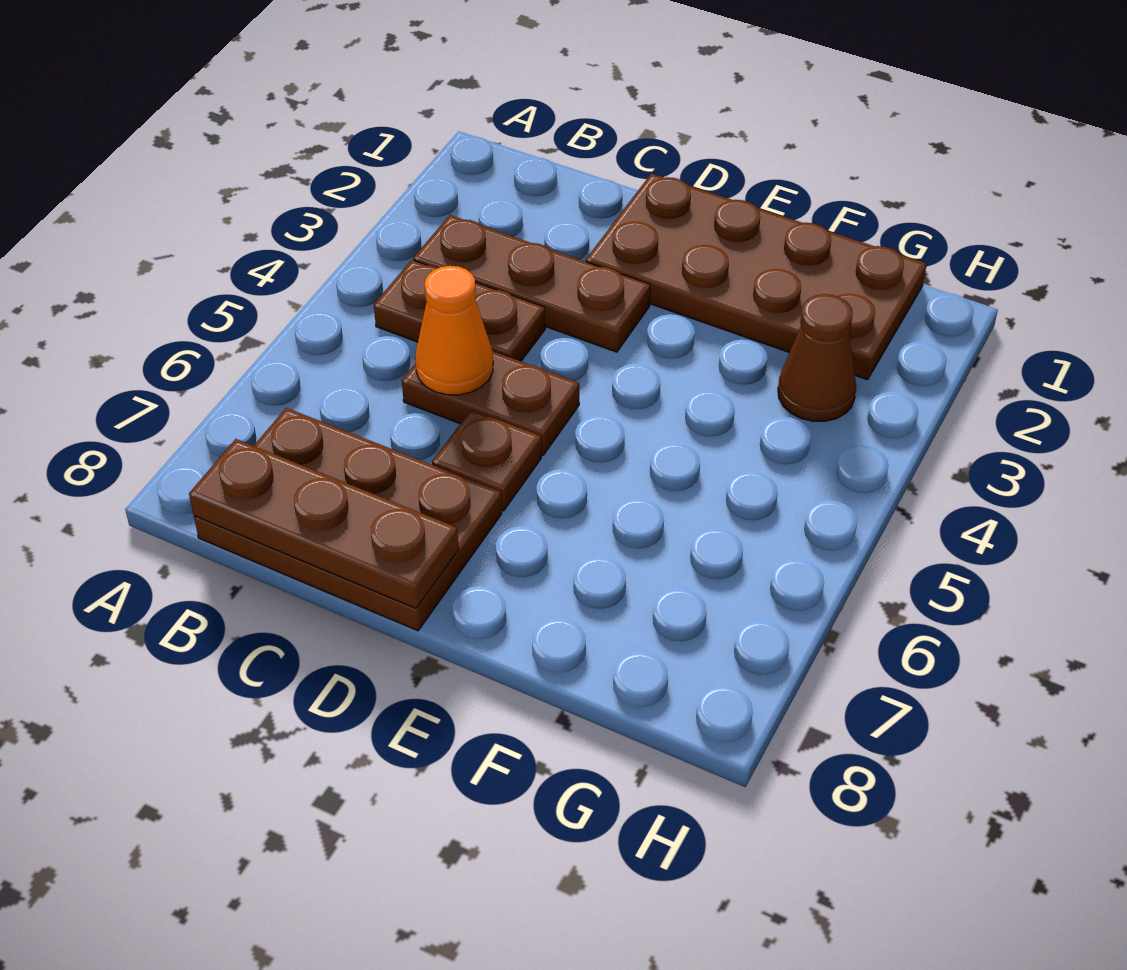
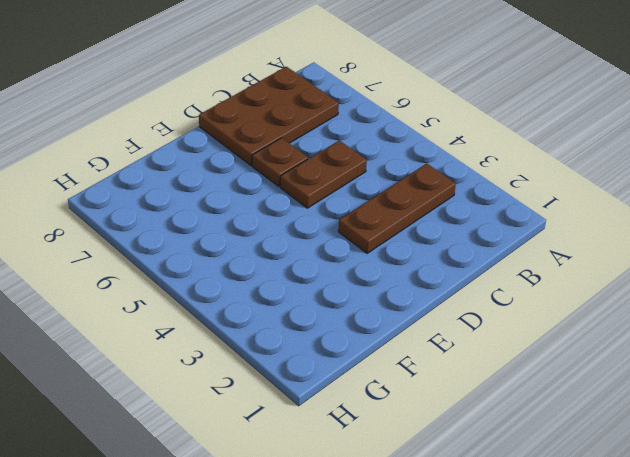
none -> brown 1x2 plate [374,260,545,361]
none -> brown 2x4 plate [586,173,927,380]

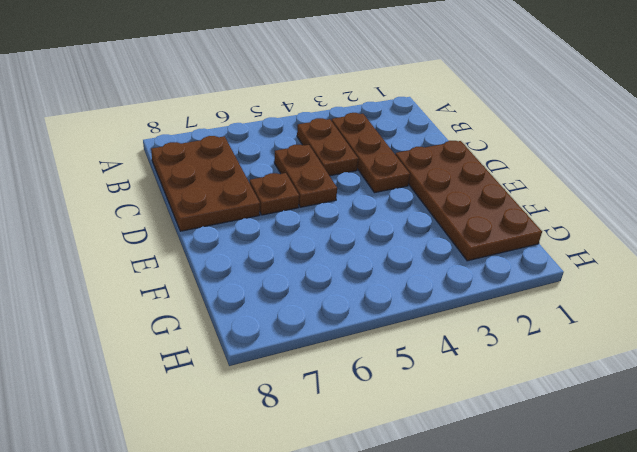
none -> brown 1x1 cone [778,294,856,421]
none -> brown 1x3 plate [189,439,459,608]

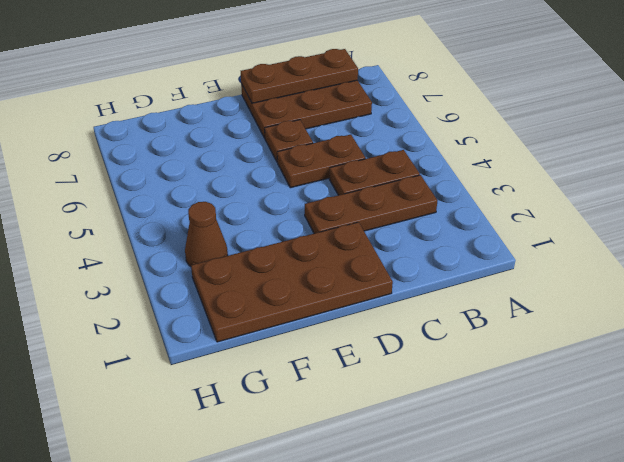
none -> orange 1x1 cone [415,266,493,395]

